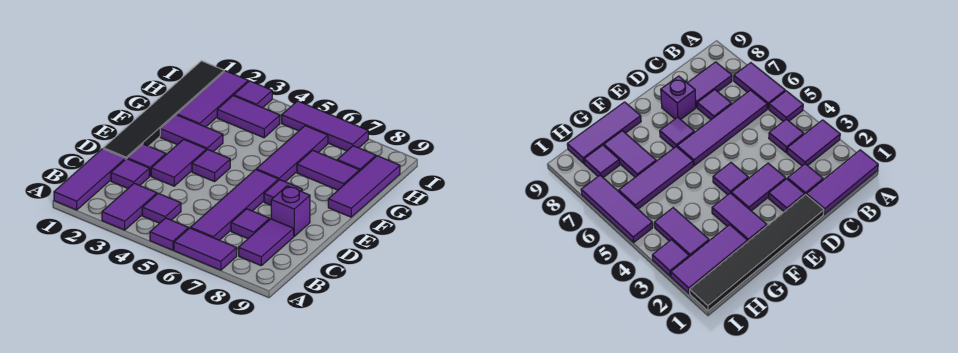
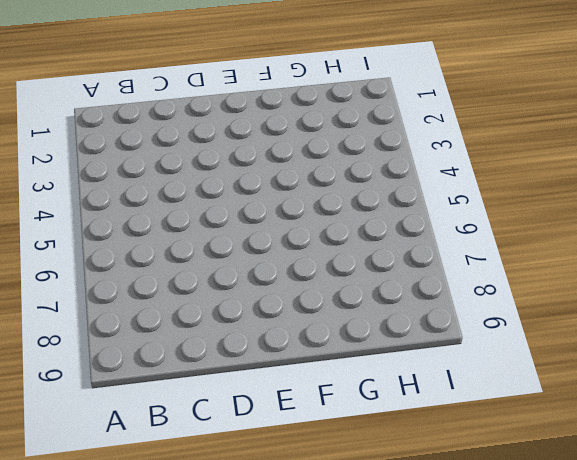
none -> purple 1x3 tile [54,149,125,210]
none -> purple 1x2 tile [102,183,157,230]
none -> purple 1x1 tile [150,218,189,250]

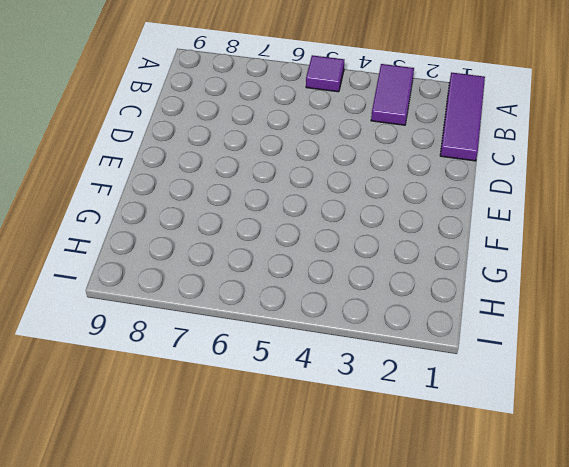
none -> purple 1x2 tile [174,228,237,270]
none -> purple 1x1 tile [142,193,181,223]
none -> purple 1x4 tile [190,170,278,240]

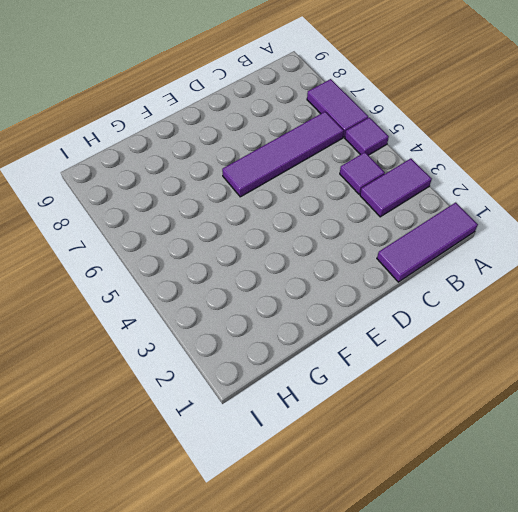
none -> purple 1x2 tile [239,219,294,266]
none -> purple 1x1 tile [111,159,149,188]
none -> purple 1x1 tile [231,209,270,239]

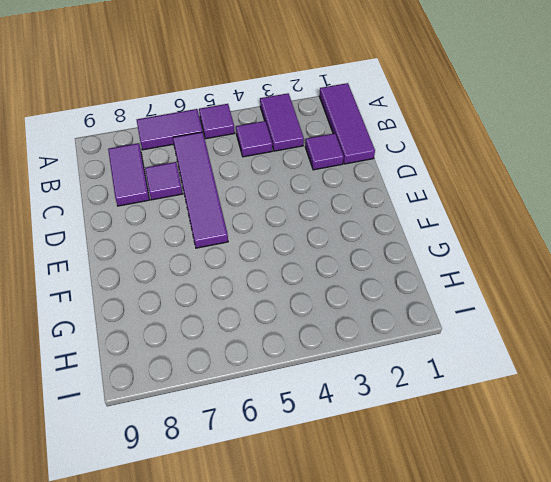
none -> black 1x6 tile [103,61,224,159]
none -> purple 1x1 tile [127,144,166,176]
none -> purple 1x2 tile [151,139,206,186]

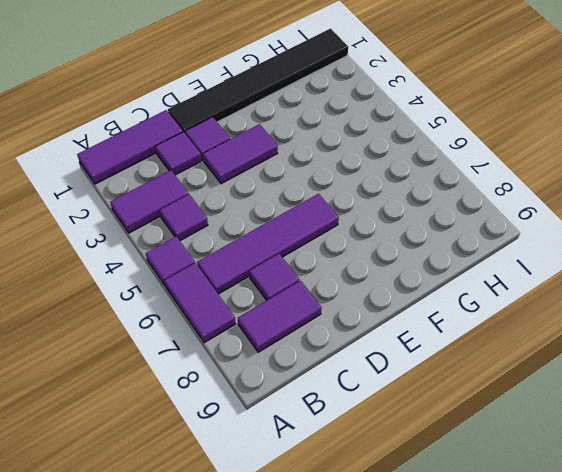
none -> purple 1x1 brick [271,186,310,236]
none -> purple 1x1 tile [192,149,230,182]
none -> purple 1x1 tile [264,180,302,205]

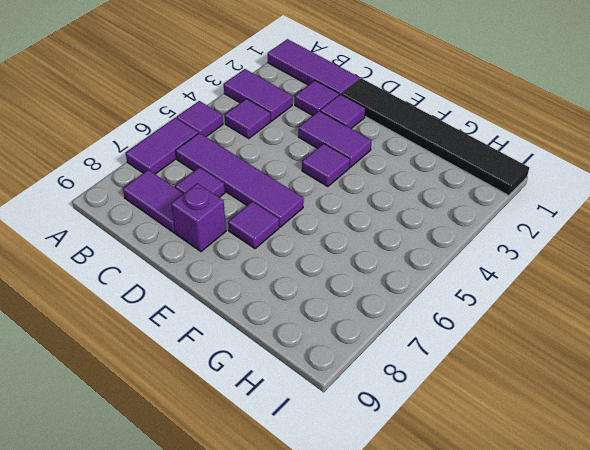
none -> purple 1x2 tile [160,115,223,152]
none -> purple 1x3 tile [256,126,328,182]
none -> purple 1x3 tile [328,156,400,217]

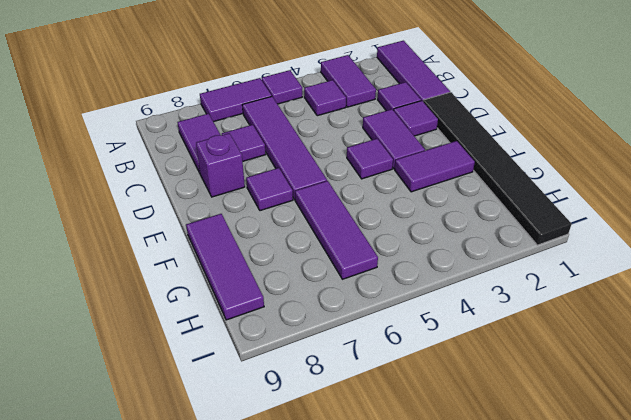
none -> purple 1x3 tile [177,71,248,127]
none -> purple 1x2 tile [297,150,359,190]
none -> purple 1x2 tile [217,96,280,138]

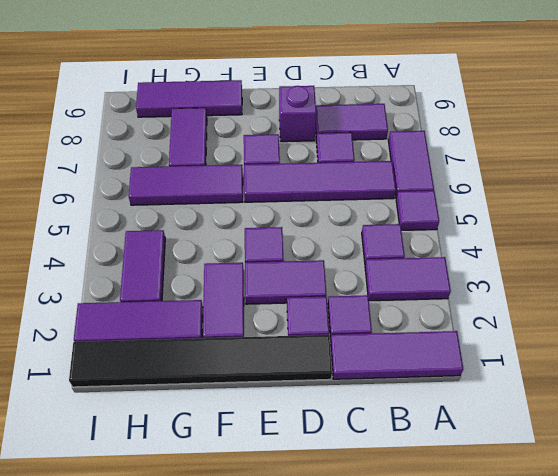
none -> purple 1x1 tile [337,146,376,171]
none -> purple 1x1 tile [234,81,272,108]
none -> purple 1x3 tile [282,101,368,151]

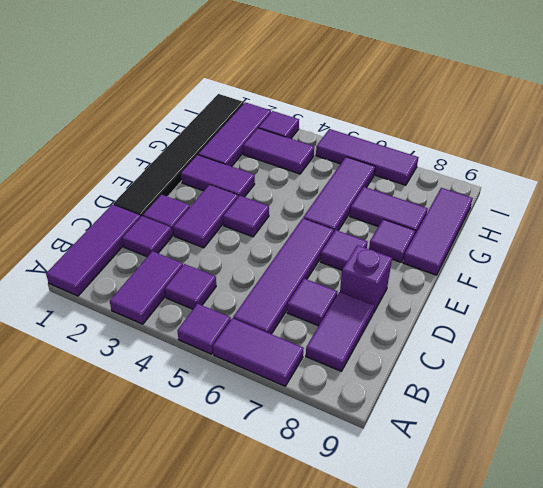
purple 1x1 tile [369,219,415,262] -> purple 1x1 tile moved to [337,146,376,171]

